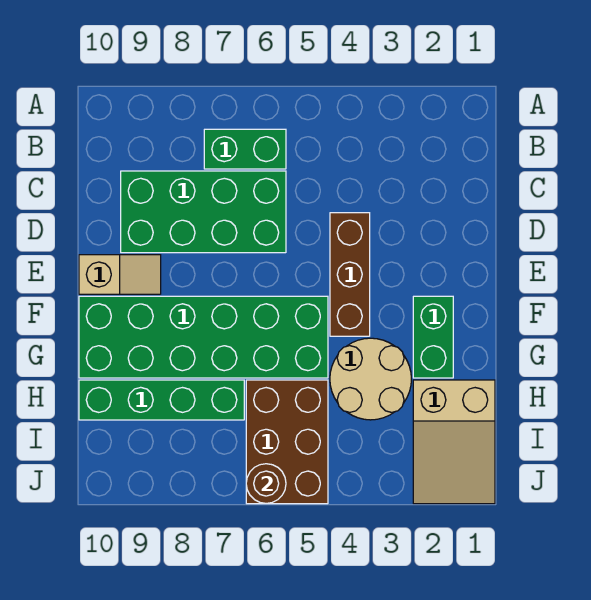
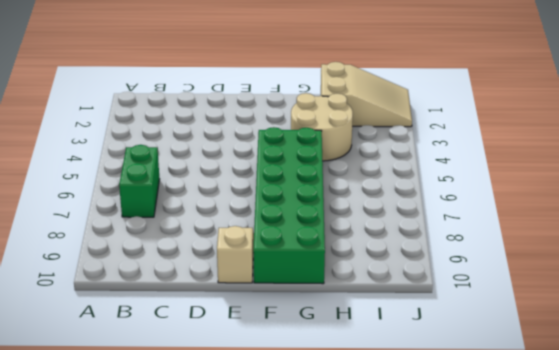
none -> green 2x4 brick [121,171,286,253]
none -> brown 1x3 brick [330,213,370,336]

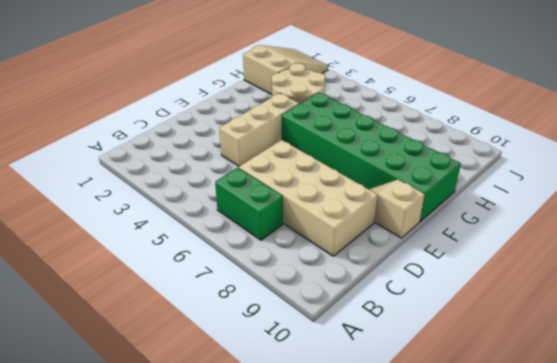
tan 2x4 brick [239,140,378,256] -> green 2x4 brick [121,171,286,253]
tan 1x3 brick [219,93,299,166] -> brown 1x3 brick [330,213,370,336]
none -> green 1x2 brick [413,296,453,378]
none -> brown 2x3 brick [246,380,328,504]

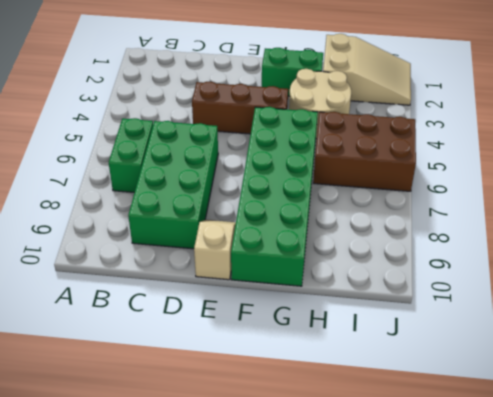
none -> green 1x4 brick [79,380,244,420]
none -> brown 1x1 round brick [246,464,286,504]

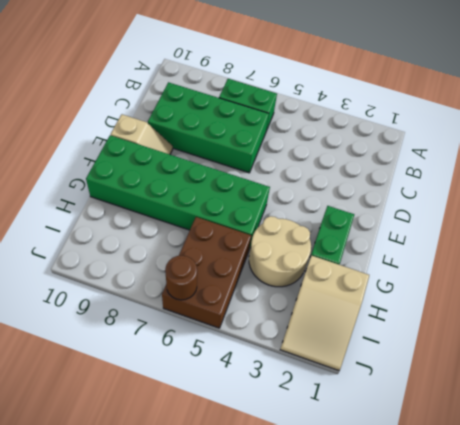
none -> brown 1x3 brick [330,213,370,336]
none -> green 1x4 brick [79,380,244,420]

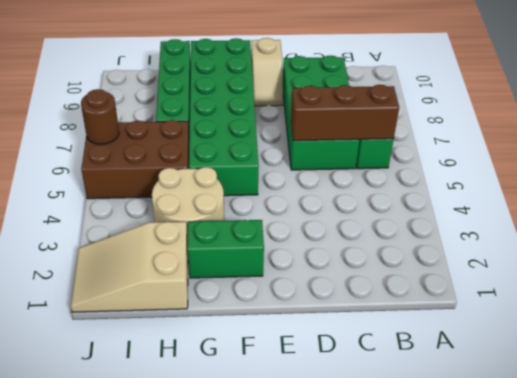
brown 1x3 brick [291,85,399,141] -> brown 1x3 brick moved to [330,213,370,336]

